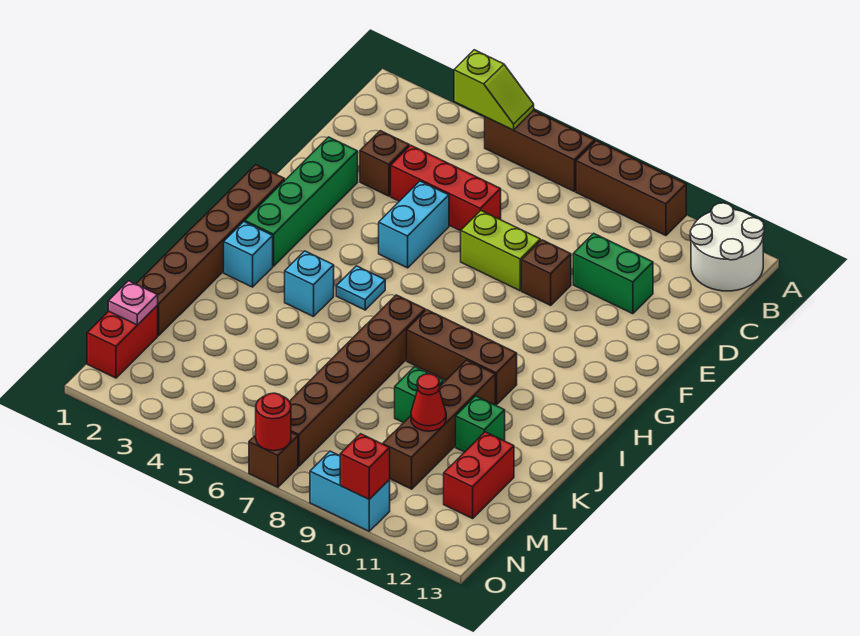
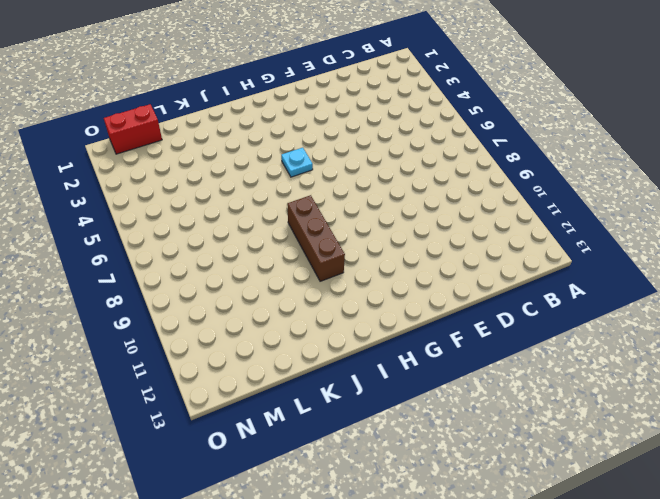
none -> brown 1x3 brick [485,110,595,192]
none -> brown 1x3 brick [576,141,686,236]
none -> white 2x2 round brick [690,203,764,291]

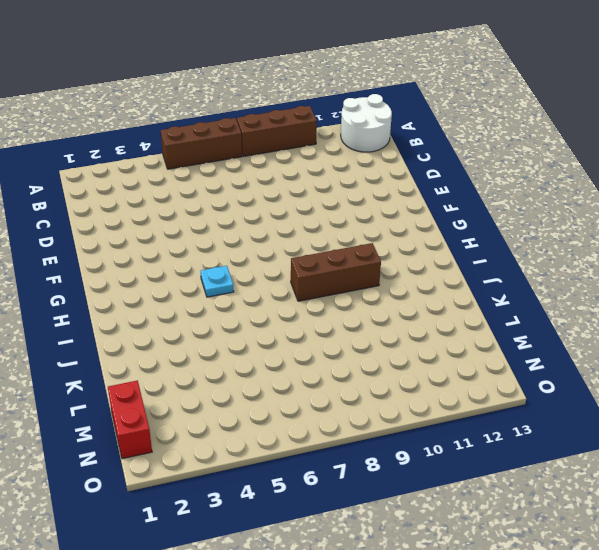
none -> brown 1x1 brick [360,131,409,196]
none -> red 1x3 brick [391,145,501,231]
none -> green 1x2 brick [573,233,653,314]

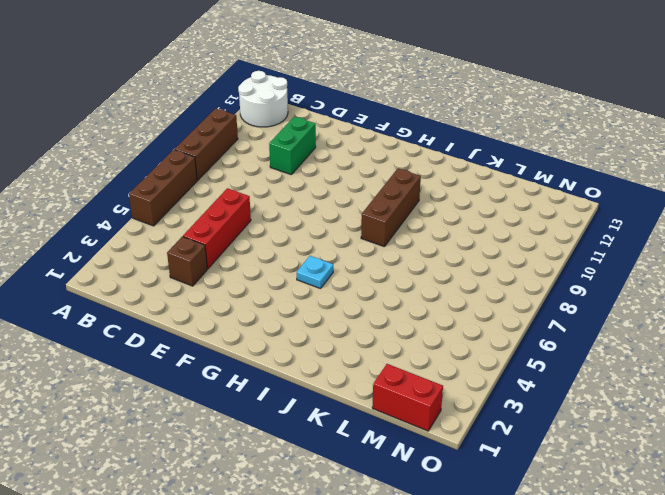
none -> green 1x4 brick [245,137,358,266]
none -> cyan 1x2 brick [379,181,449,268]
none -> lime 1x2 brick [461,211,540,291]

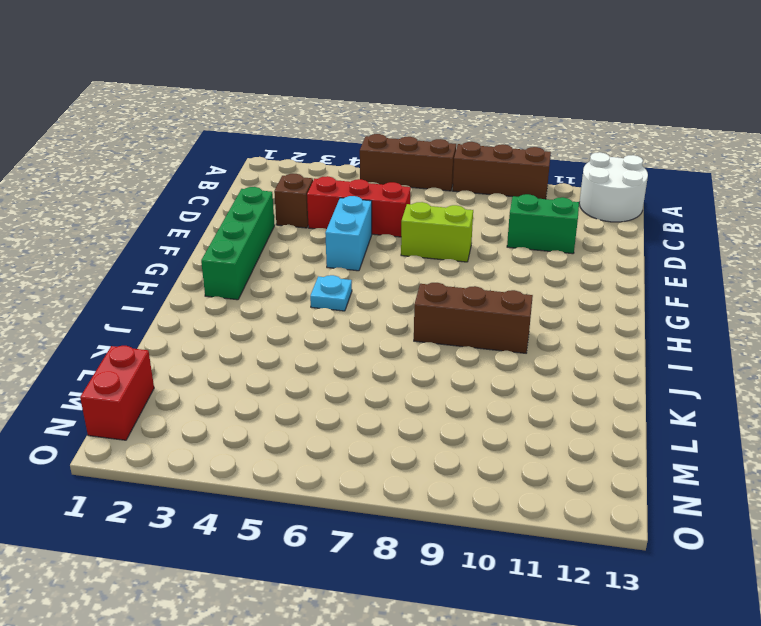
none -> brown 1x1 brick [522,240,571,305]
none -> brown 1x6 brick [136,165,285,336]
none -> cyan 1x1 brick [224,222,273,287]

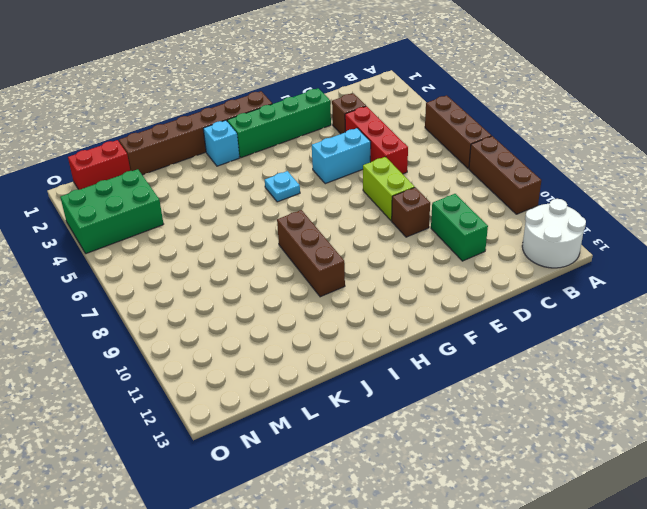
green 2x3 brick [60,169,163,254] -> none
none -> cyan 1x1 brick [285,251,334,317]
none -> brown 1x6 brick [289,295,425,466]
none -> brown 1x4 brick [383,360,495,489]

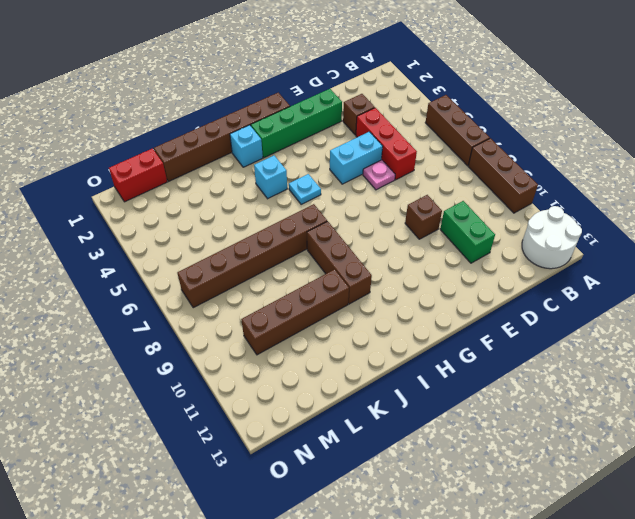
pink 1x1 plate [363,160,395,190] -> pink 1x1 plate moved to [108,281,158,325]
none -> lime 1x2 brick [461,211,540,291]
none -> green 1x1 brick [395,367,444,423]
none -> green 1x1 brick [456,396,505,452]

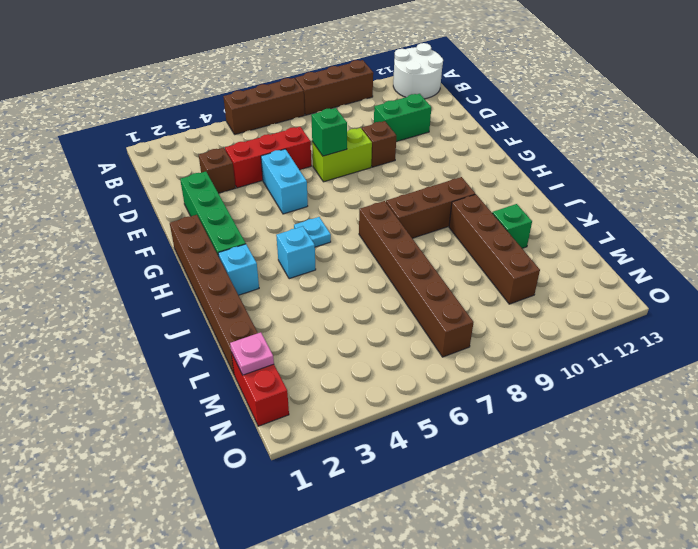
green 1x1 brick [311,108,347,156] -> green 1x1 brick moved to [395,367,444,423]
none -> red 1x2 brick [444,432,514,518]
none -> brown 1x1 brick [249,432,298,487]
none -> cyan 1x2 brick [310,451,390,531]

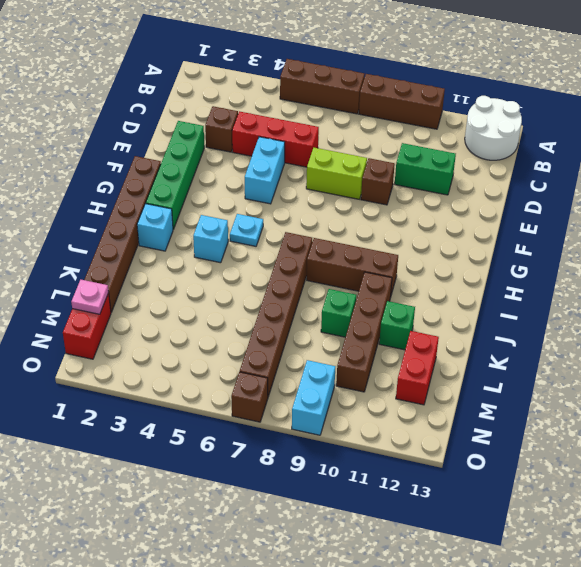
cyan 1x2 brick [292,360,335,435] -> cyan 1x2 brick turned to [310,451,390,531]
none -> lime 1x2 slope [454,50,534,130]
none -> red 1x1 cone [411,374,446,431]
none -> red 1x1 round brick [256,393,291,451]

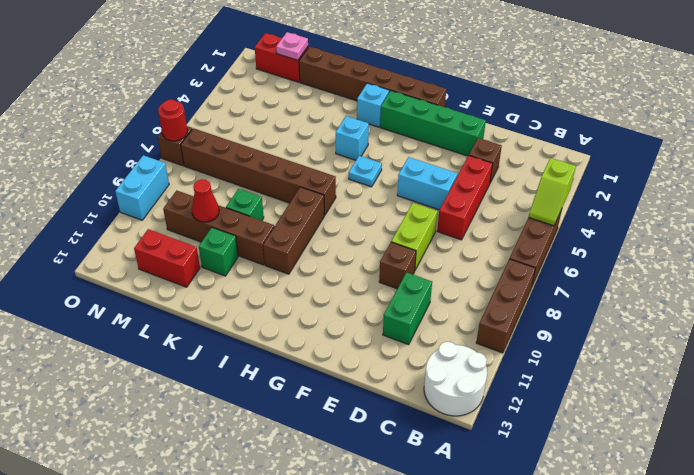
none -> red 1x1 brick [340,434,390,499]

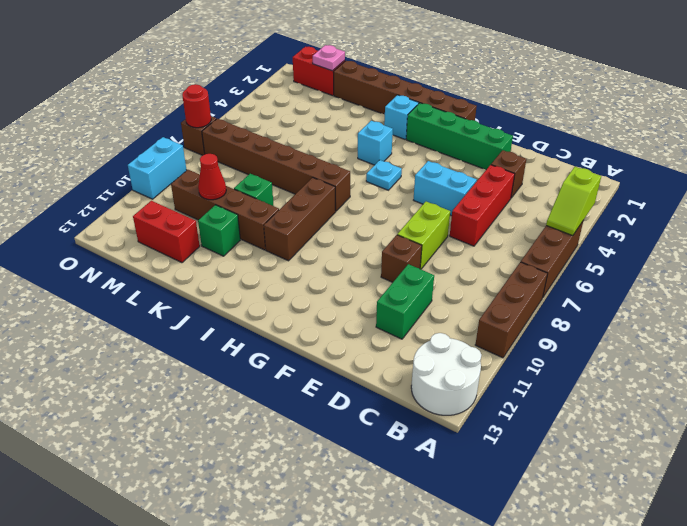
none -> red 1x1 brick [340,434,390,499]

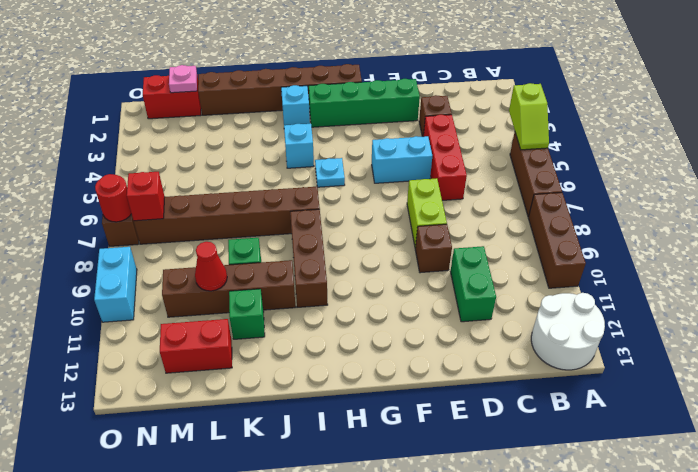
red 1x1 brick [127,172,165,221] -> red 1x1 brick moved to [340,434,390,499]

